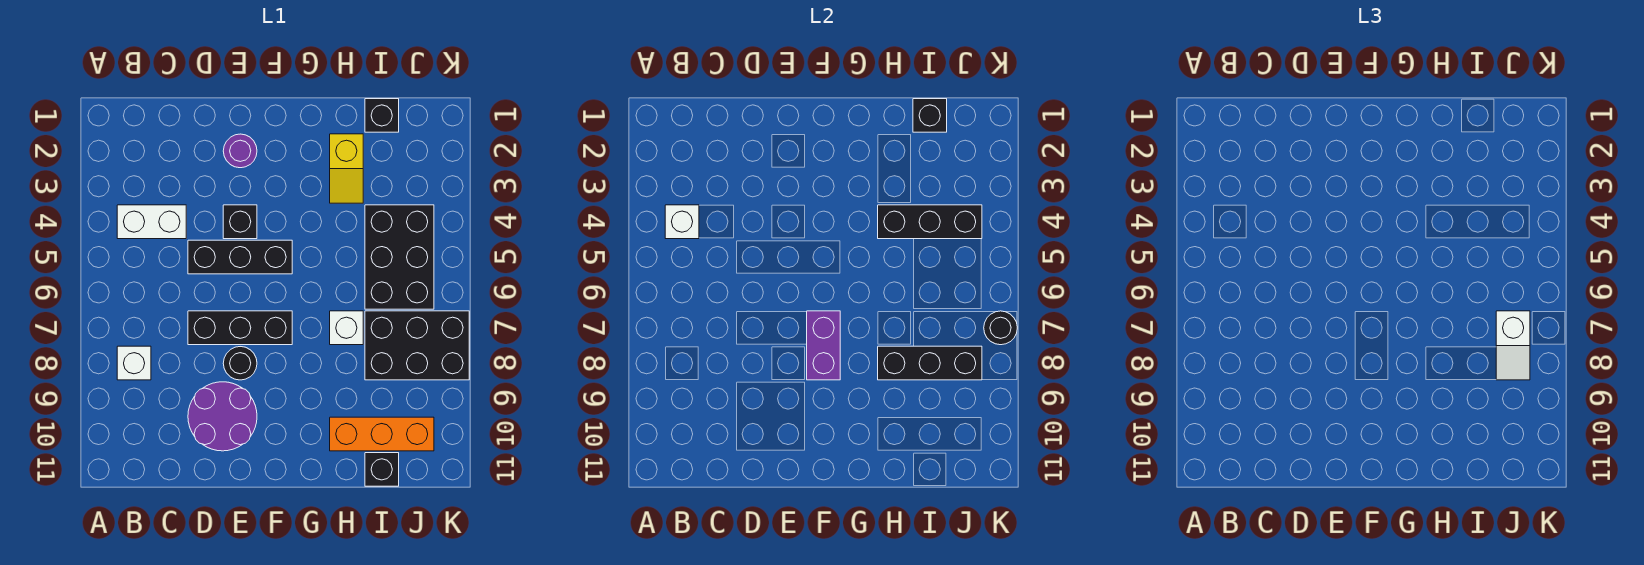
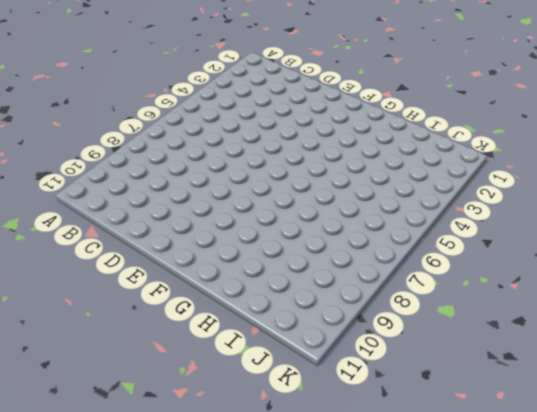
none -> white 1x2 brick [117,205,186,239]
none -> white 1x1 brick [117,346,151,380]
none -> black 1x3 brick [188,240,292,274]

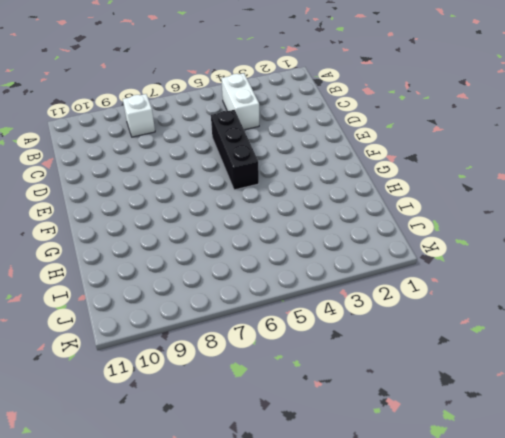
none -> black 1x3 brick [188,311,292,345]
none -> purple 2x2 round brick [188,382,257,451]
none -> purple 1x1 round brick [223,134,257,168]

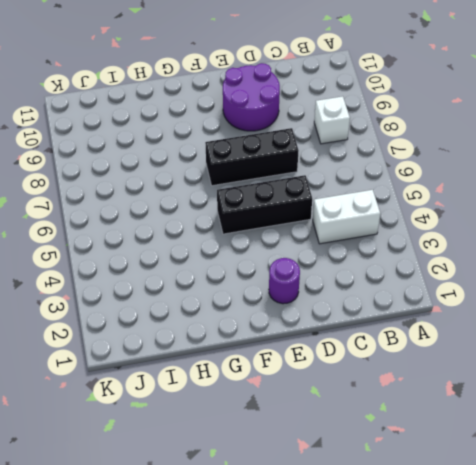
none -> black 1x1 brick [223,205,257,239]
none -> black 1x1 round brick [223,347,257,380]
none -> yellow 1x2 slope [330,134,363,203]

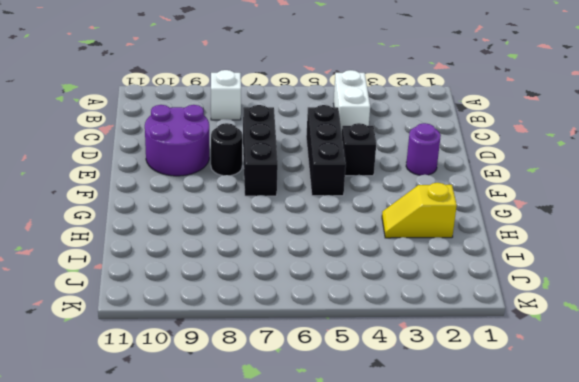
none -> white 1x1 brick [330,311,363,345]
none -> orange 1x3 brick [330,417,434,451]
none -> black 1x1 brick [365,99,399,132]

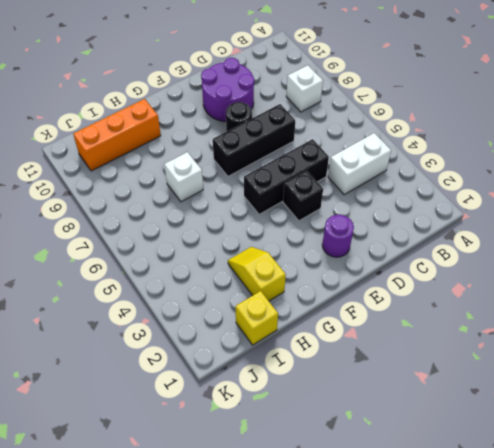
yellow 1x1 brick [236,291,278,345] -> black 1x1 brick [365,99,399,132]
none -> black 2x3 brick [365,205,434,309]
none -> black 2x3 brick [365,311,469,380]
none -> black 1x1 brick [365,453,399,486]

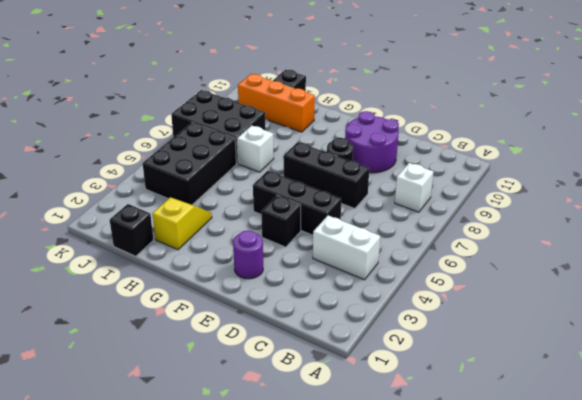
none -> white 1x1 brick [665,205,699,239]
none -> purple 1x2 brick [807,311,840,380]
none -> black 1x3 brick [878,205,982,239]

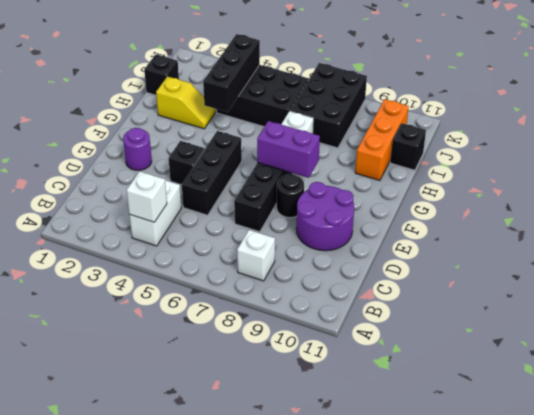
none -> black 1x3 brick [878,346,982,380]
none -> black 1x1 brick [913,99,947,132]
none -> black 1x1 round brick [984,311,1017,345]

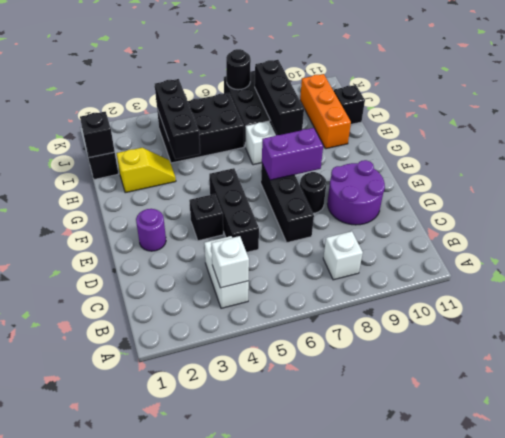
none -> white 1x2 slope [1496,311,1530,380]

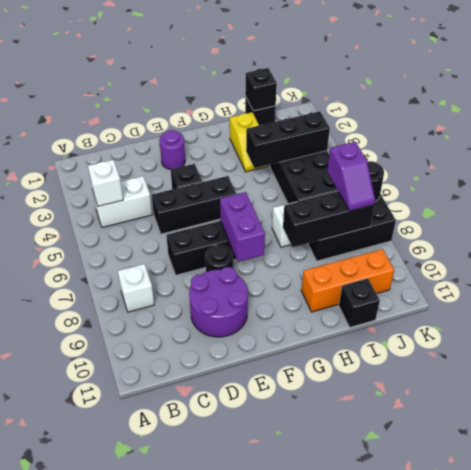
purple 1x2 slope [327,142,375,211] -> white 1x2 slope [1496,311,1530,380]

